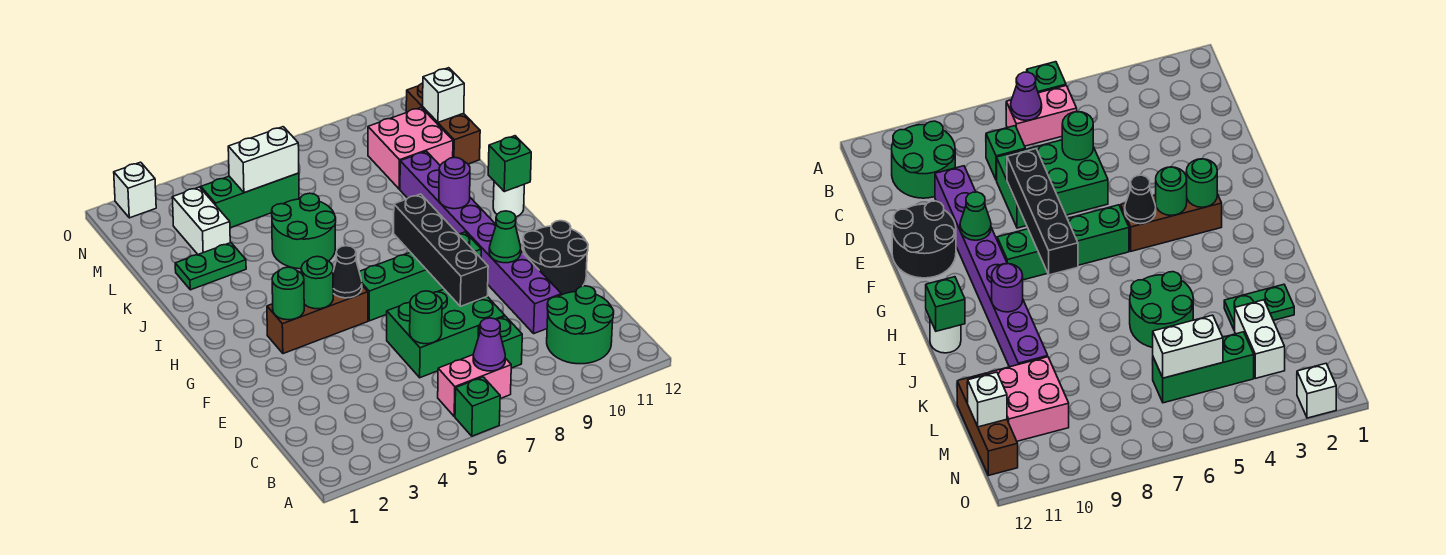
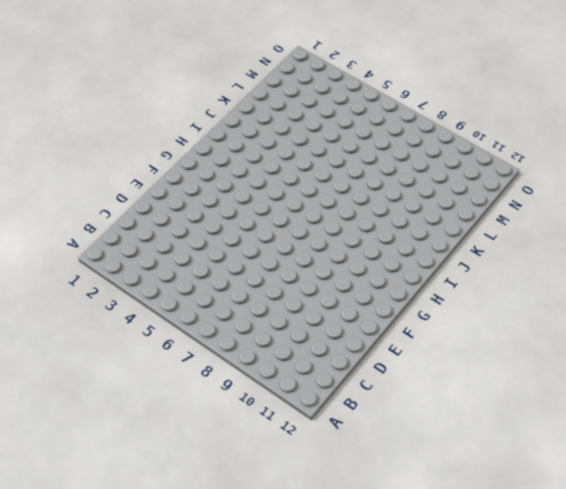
none -> green 1x1 brick [455,377,500,436]
none -> pink 1x2 brick [438,355,511,417]
none -> green 2x2 round brick [547,286,614,364]

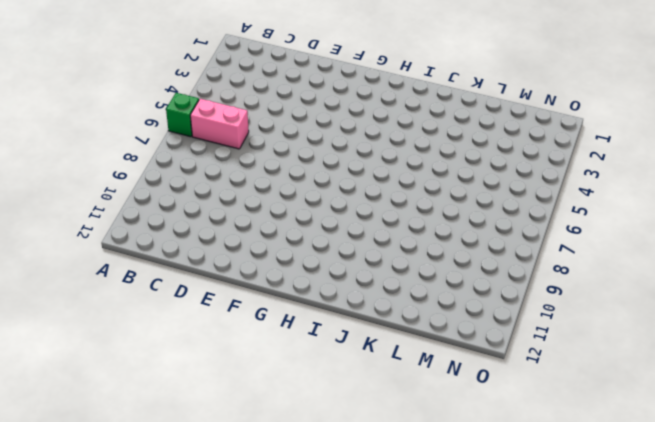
pink 1x2 brick [190,99,249,149] -> pink 1x2 brick turned to [438,355,511,417]
none -> green 2x2 round brick [547,286,614,364]
none -> green 1x1 brick [478,316,522,368]
none -> green 2x3 brick [387,289,505,378]

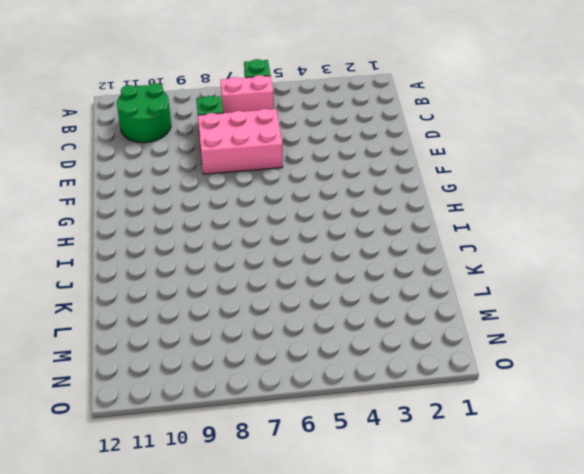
pink 2x3 brick [198,109,283,174] -> green 2x3 brick [387,289,505,378]
none -> purple 1x8 brick [400,151,561,333]
none -> black 2x2 round brick [523,221,588,295]
none -> brown 1x3 brick [267,286,368,354]

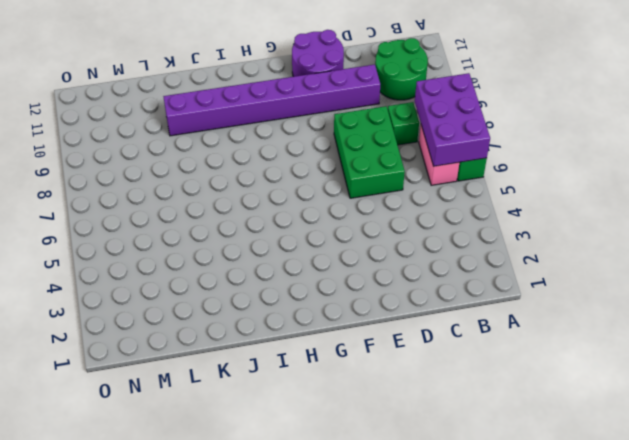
purple 2x3 brick [415,73,490,166] -> purple 1x1 cone [473,318,505,371]
purple 2x2 round brick [292,30,344,77] -> black 2x2 round brick [523,221,588,295]
none -> brown 1x3 brick [267,286,368,354]
none -> green 1x4 brick [359,232,481,321]
none -> white 1x1 round brick [493,181,524,217]

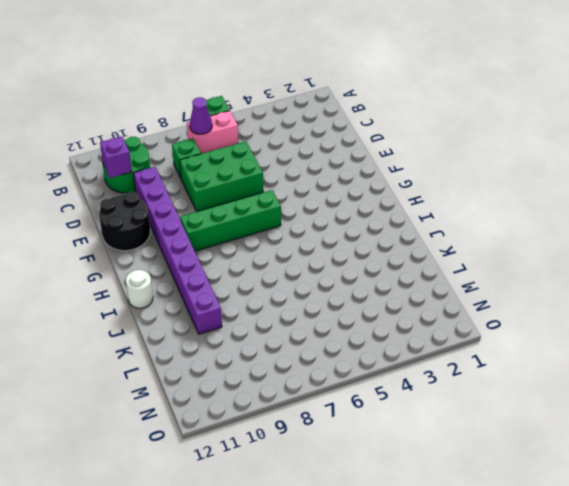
purple 1x1 brick [100,136,132,178] -> none
none -> brown 1x3 brick [267,286,368,354]
none -> green 2x2 round brick [272,193,336,269]
none -> green 1x2 plate [175,243,246,290]

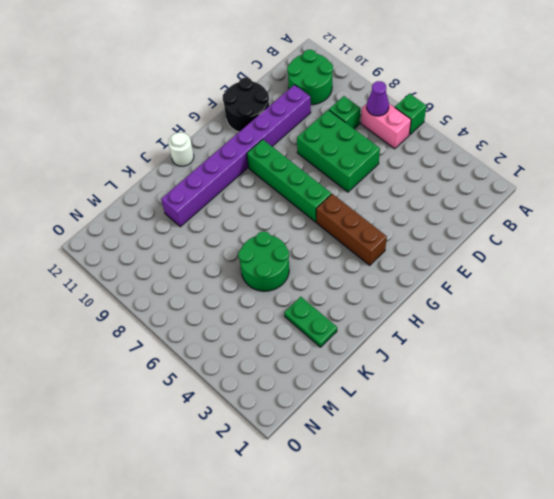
none -> white 1x2 brick [172,187,230,254]
none -> pink 2x2 brick [368,107,453,189]
none -> brown 1x3 brick [406,83,480,164]

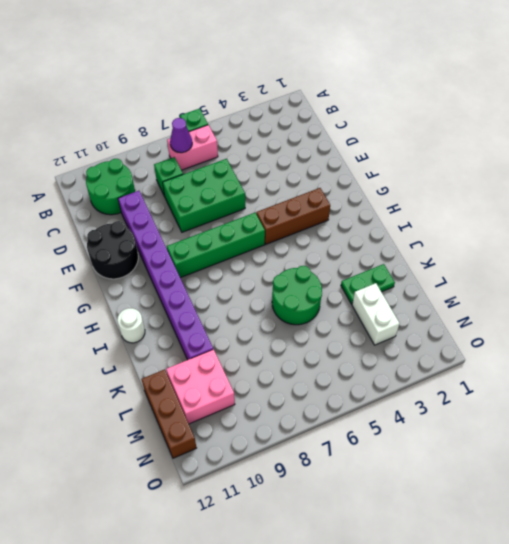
none -> green 1x3 brick [201,173,299,228]
none -> white 1x1 brick [114,162,156,218]
none -> green 1x1 round brick [410,291,442,344]

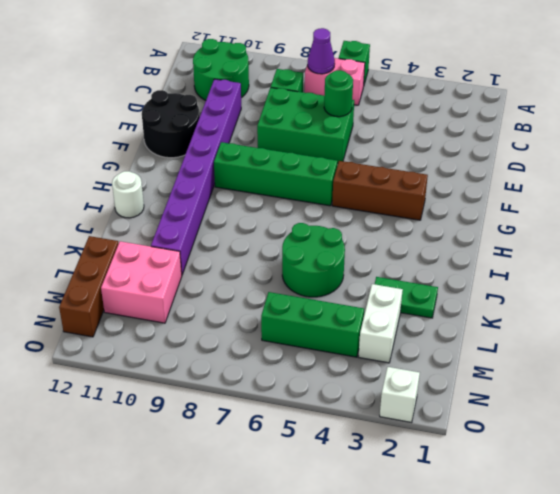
none -> black 1x4 brick [394,194,488,306]
none -> green 1x1 cone [489,211,521,263]
none -> green 1x1 round brick [272,267,304,320]

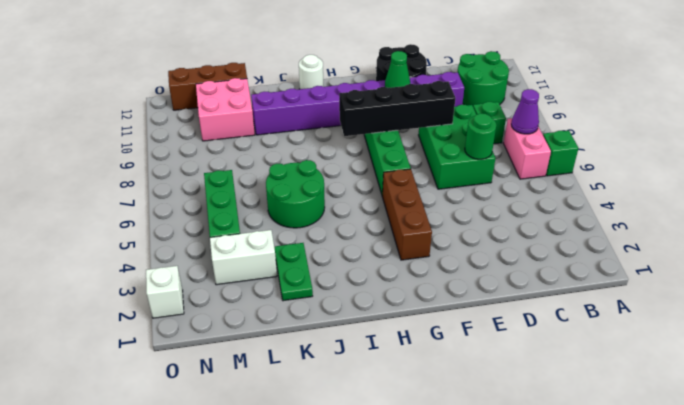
none -> green 1x1 round brick [272,267,304,320]
none -> green 1x1 round brick [301,256,333,309]
none -> black 1x1 cone [333,246,362,298]

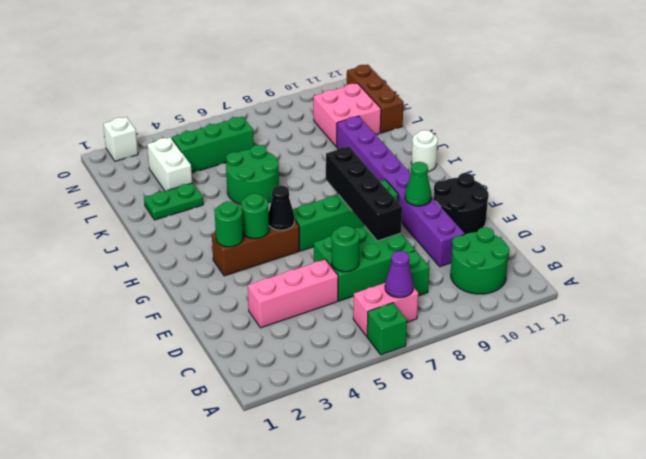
pink 1x3 brick [248,259,338,328] -> none
none -> purple 1x1 round brick [439,157,470,209]
none -> green 1x1 brick [488,136,531,192]
none -> white 1x2 brick [228,127,299,193]

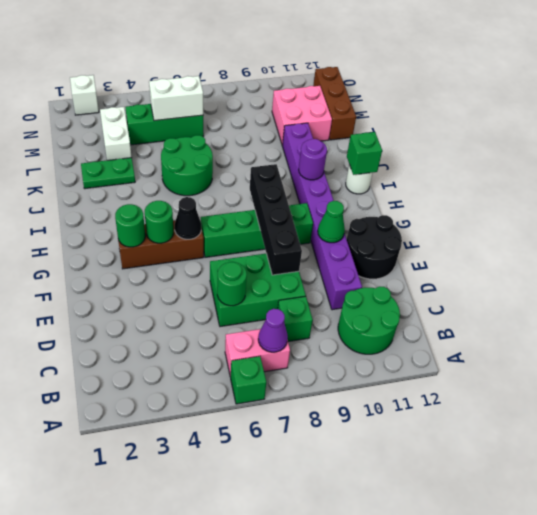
none -> white 1x1 brick [423,68,464,122]

